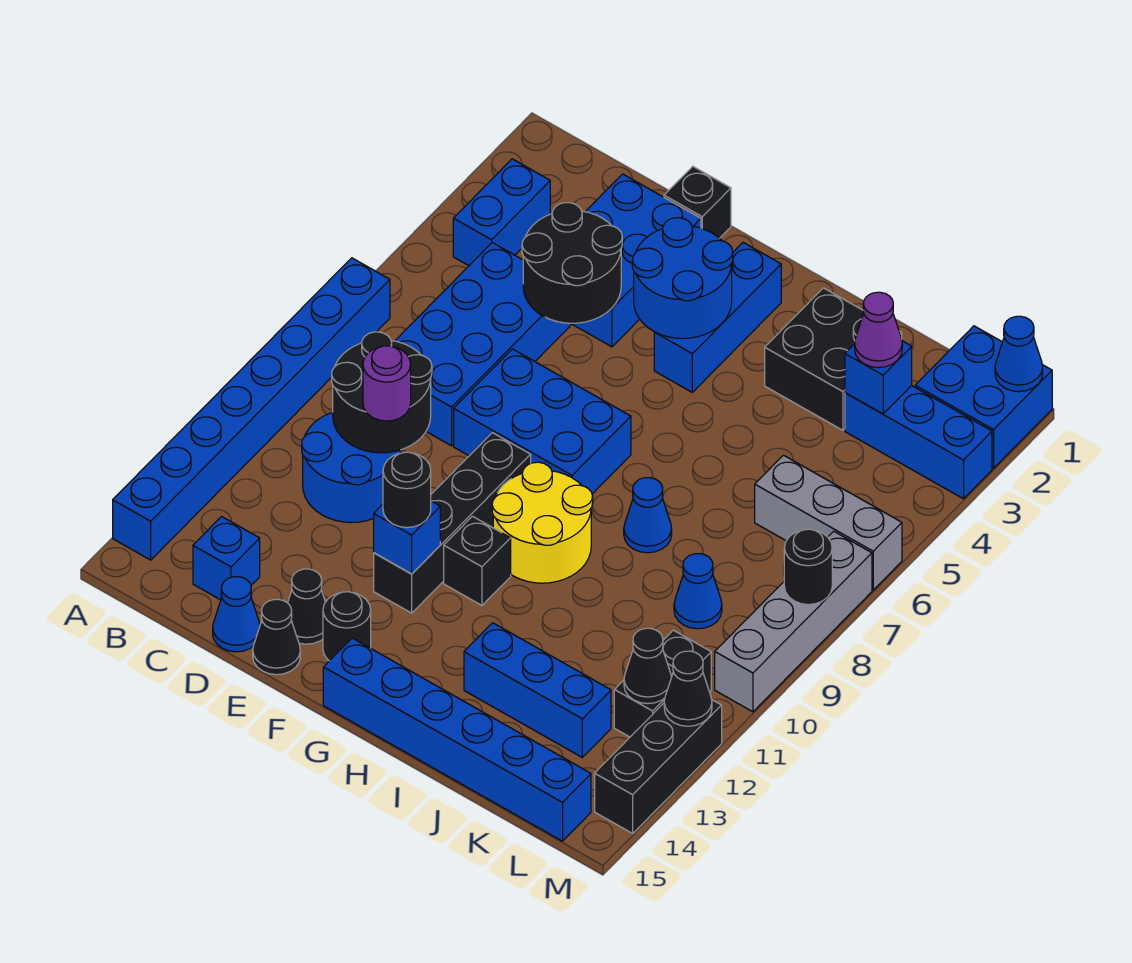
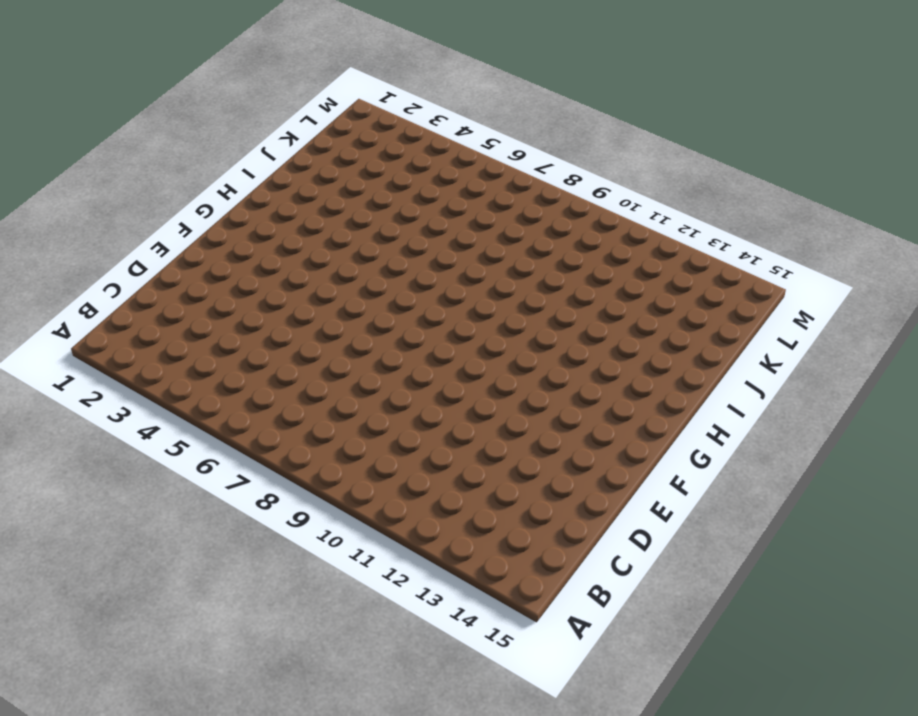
none -> blue 1x8 brick [113,258,390,560]
none -> blue 1x2 brick [453,159,550,266]
none -> blue 2x4 brick [395,243,571,446]
none -> blue 2x2 round brick [302,412,401,523]

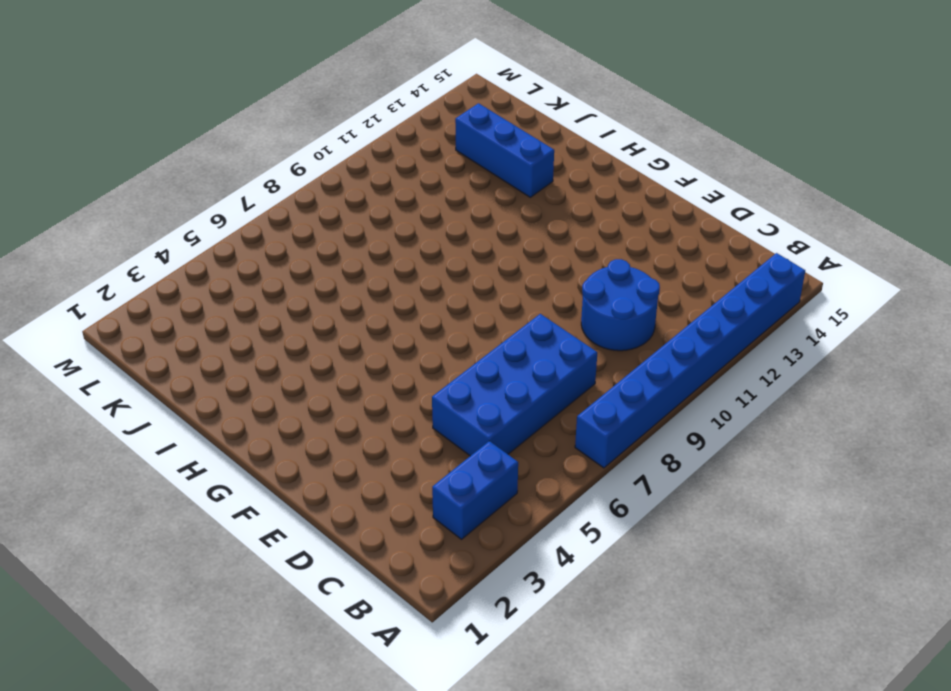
none -> blue 1x1 brick [193,517,260,600]
none -> blue 2x3 brick [571,174,701,347]
none -> blue 1x1 cone [213,577,260,652]
none -> black 1x1 brick [664,166,731,238]

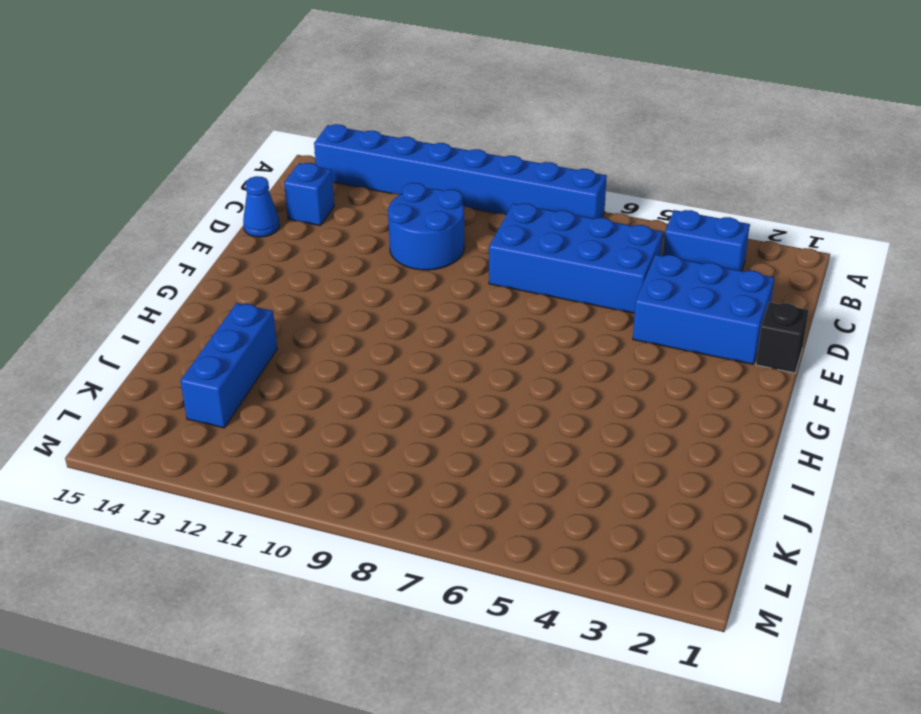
none -> blue 2x3 brick [454,349,631,494]
none -> black 1x1 cone [288,569,325,644]
none -> black 1x1 cone [253,599,300,675]
none -> black 1x4 brick [374,433,531,613]

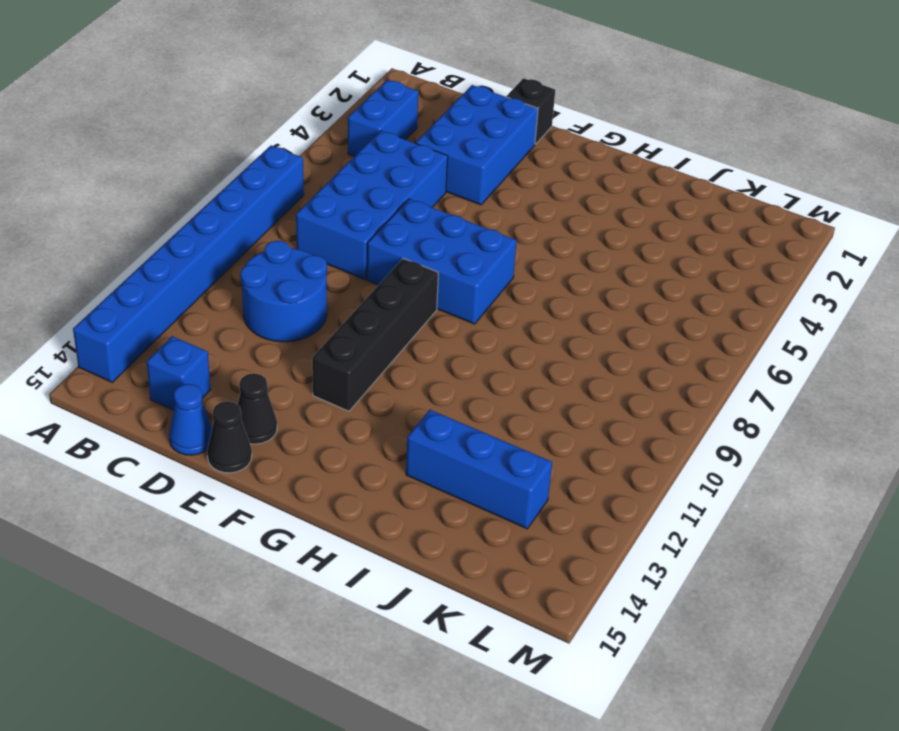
none -> black 1x1 round brick [323,592,371,661]
none -> blue 1x3 brick [654,243,781,392]
none -> yellow 2x2 round brick [492,462,593,583]
none -> black 1x1 brick [444,516,511,605]

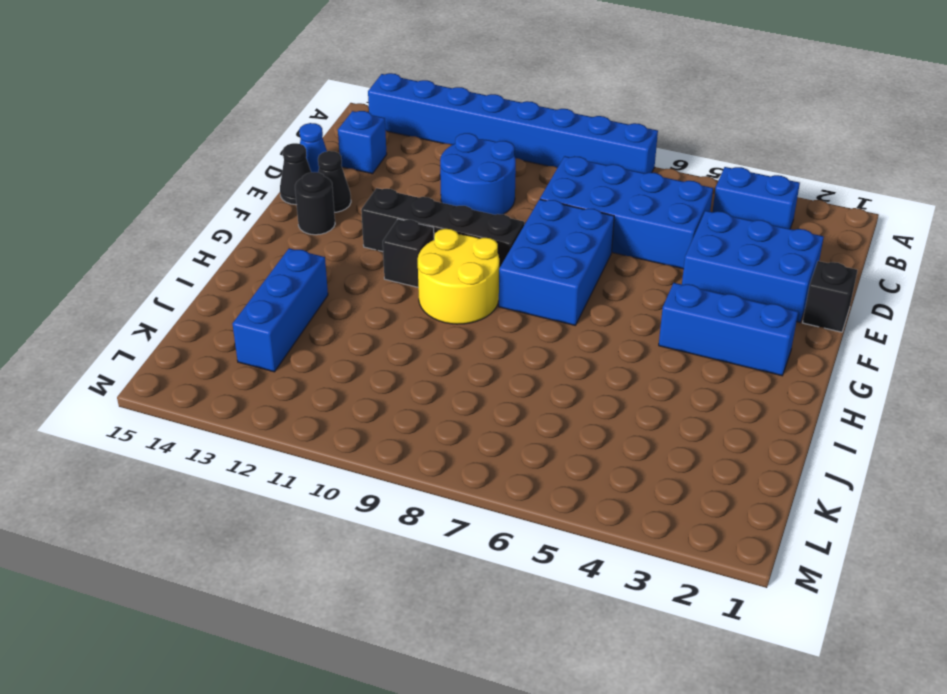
none -> blue 1x6 brick [323,638,591,841]
none -> black 2x2 brick [765,288,902,430]
none -> blue 1x1 cone [624,478,672,553]
none -> blue 1x3 brick [845,385,992,499]

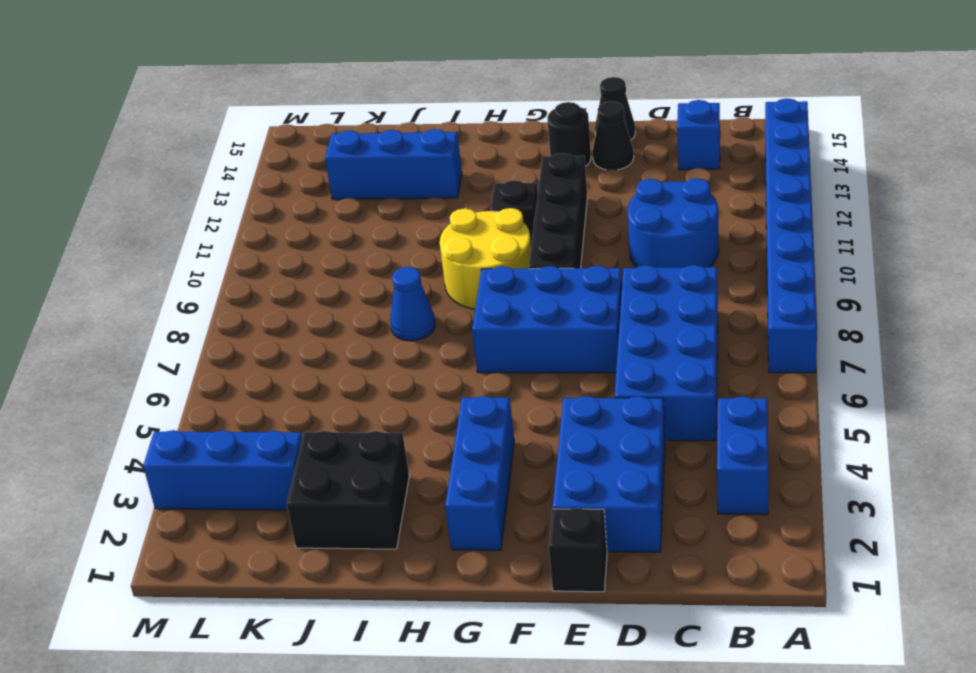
none -> blue 1x1 cone [213,577,260,652]
none -> blue 1x6 brick [323,638,591,841]
none -> grey 1x3 brick [755,455,902,590]
none -> blue 1x1 cone [674,554,722,629]

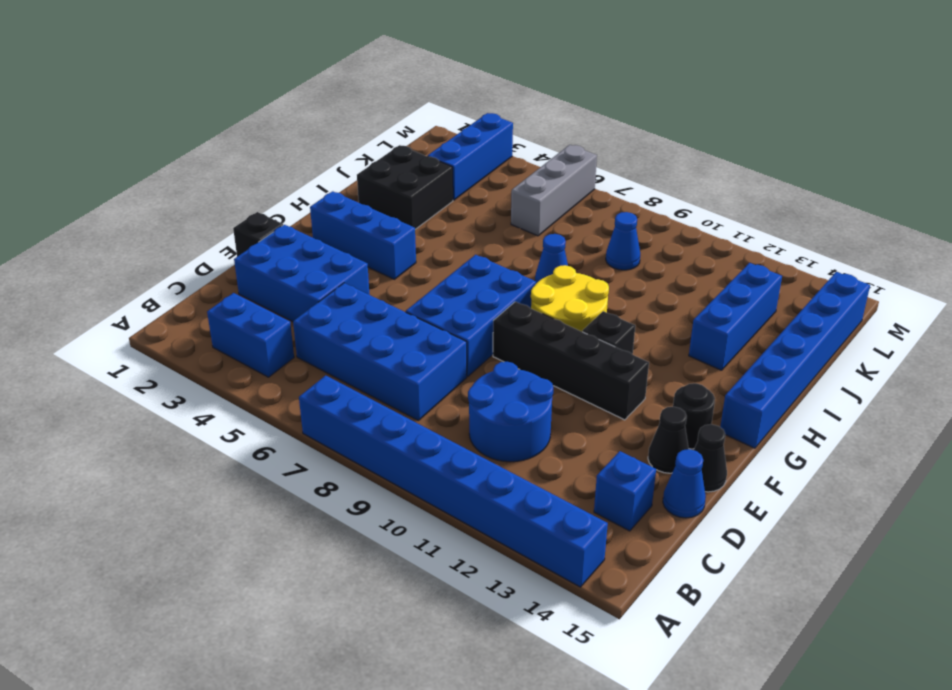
none -> blue 2x2 brick [915,326,1052,468]
none -> black 1x2 brick [614,630,711,737]
none -> grey 1x4 brick [715,531,872,712]
none -> black 1x3 brick [595,700,722,833]

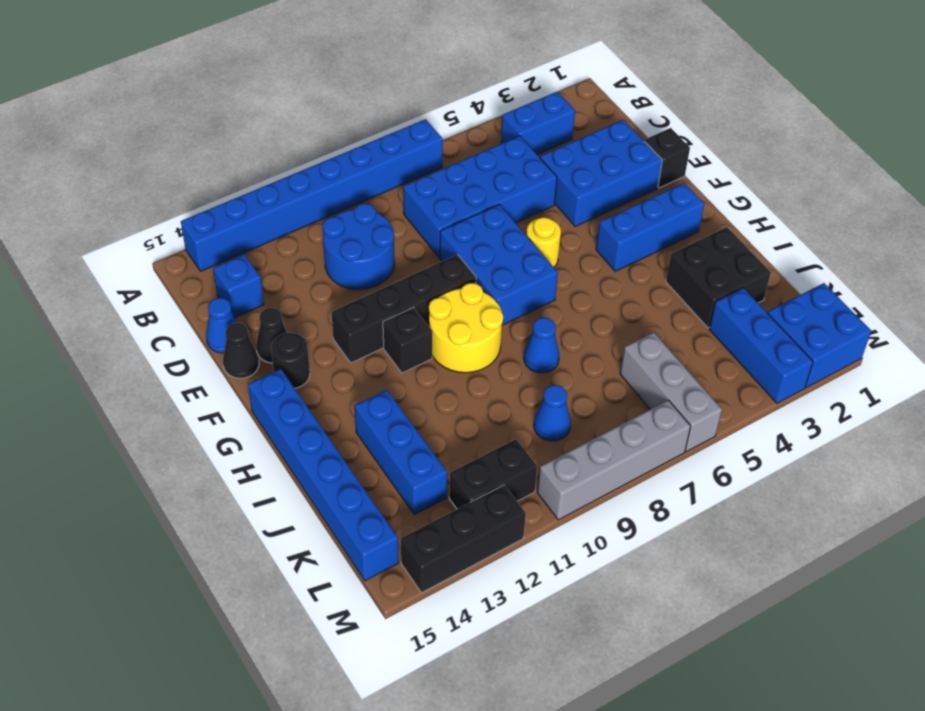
yellow 1x1 round brick [526,217,561,267] -> none
none -> black 2x2 round brick [332,332,432,453]
none -> black 2x2 round brick [522,203,622,323]
none -> blue 2x2 round brick [632,218,733,339]
none -> blue 1x1 brick [374,501,440,574]

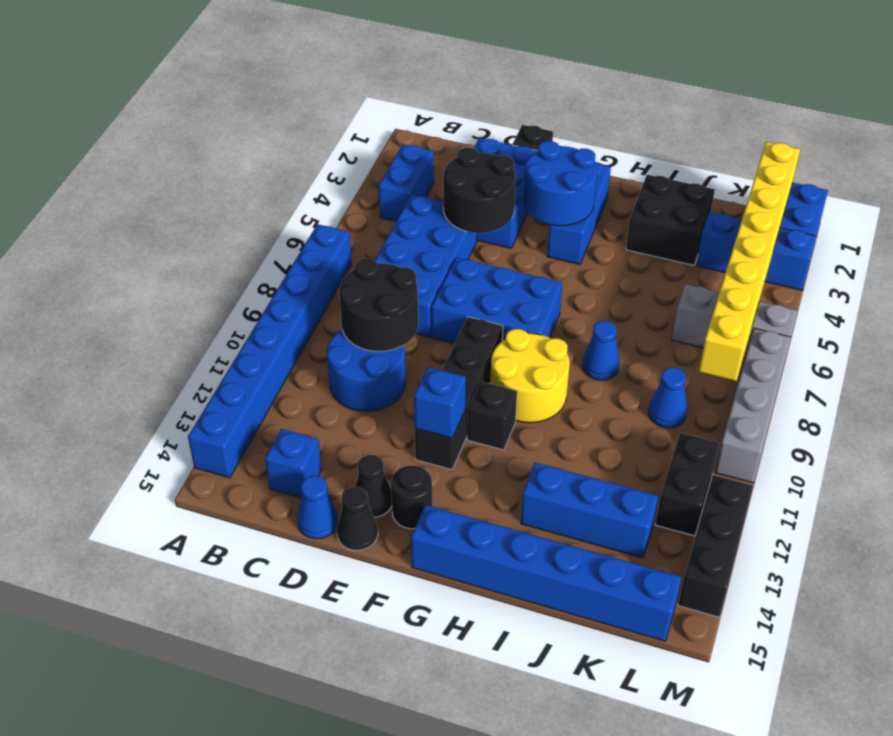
yellow 1x8 brick [699,142,800,381] -> none
none -> blue 1x1 brick [845,341,912,414]
none -> black 1x1 cone [624,628,671,704]
none -> blue 1x1 cone [995,316,1043,392]
none -> black 1x1 round brick [784,529,832,605]

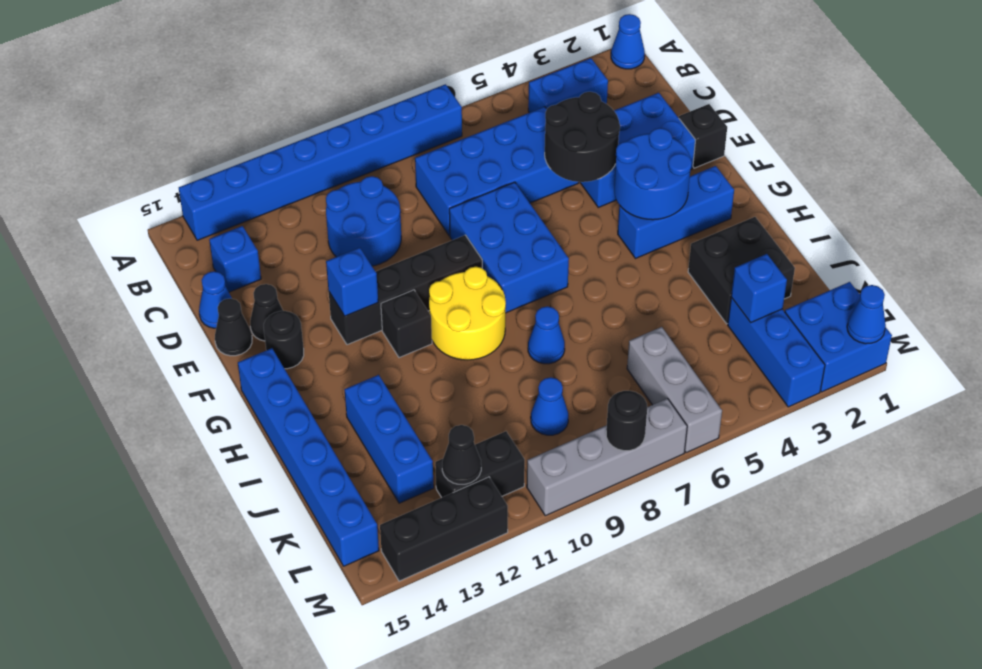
blue 1x1 cone [611,14,645,69] -> none
none -> black 2x2 round brick [332,332,432,453]
none -> black 1x1 cone [664,651,712,726]
none -> purple 1x1 round brick [363,346,411,421]
none -> black 1x1 round brick [383,452,431,528]

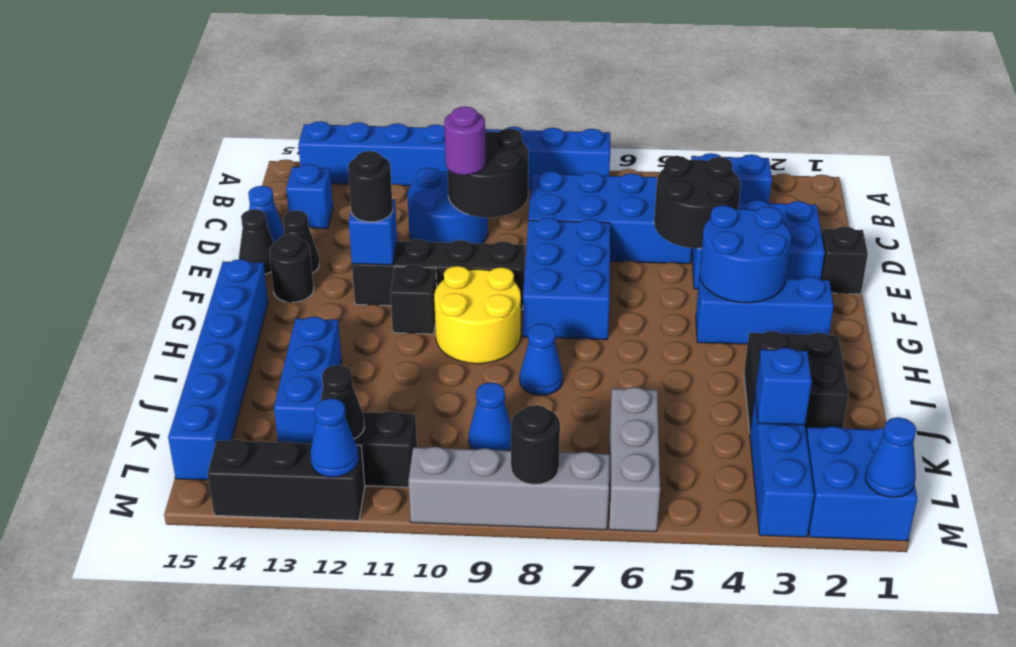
blue 1x1 cone [310,398,358,477] -> black 1x1 cone [664,651,712,726]
none -> purple 1x1 cone [855,292,902,368]

